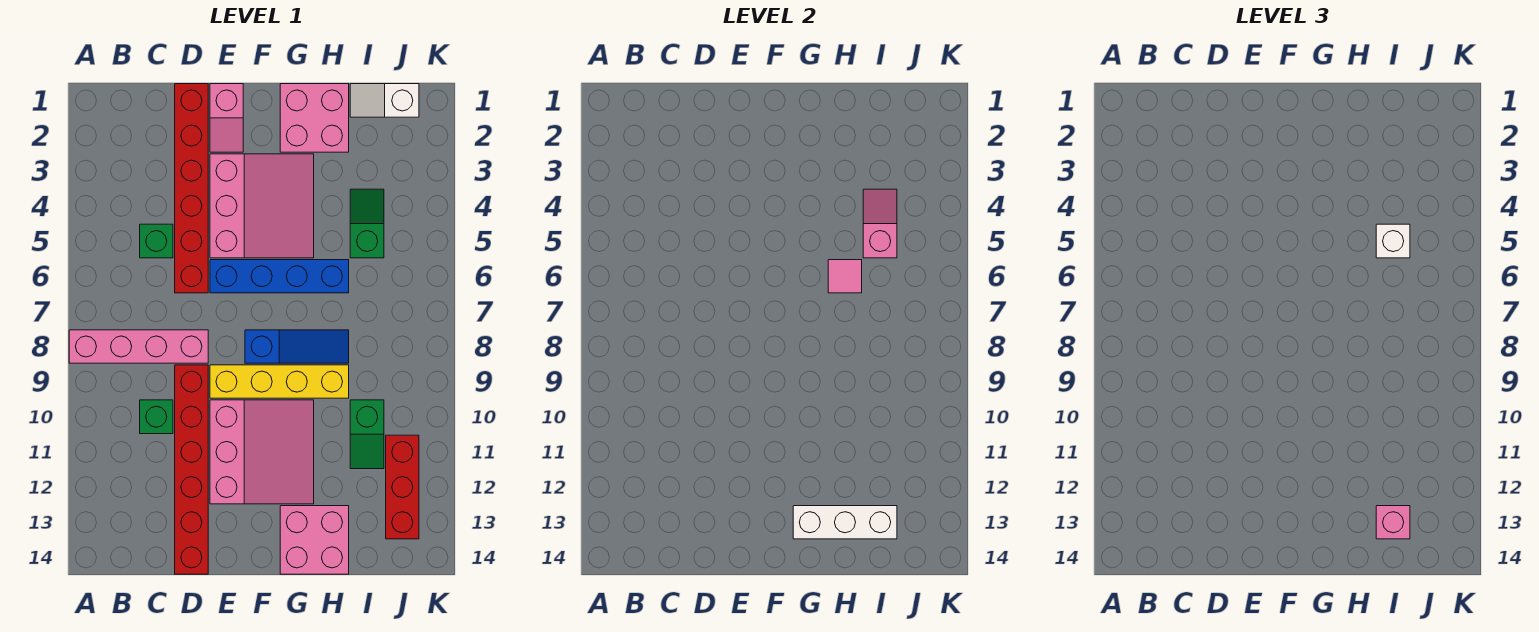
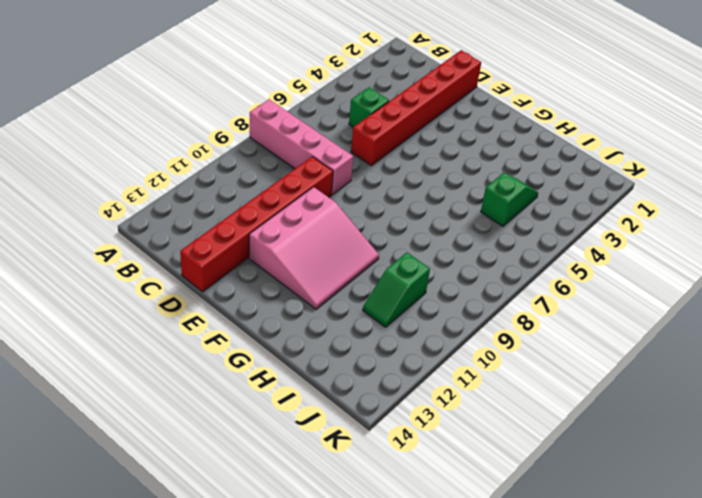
none -> green 1x1 brick [140,400,173,434]
none -> pink 1x2 slope [210,84,243,152]
none -> pink 3x3 slope [210,154,314,258]

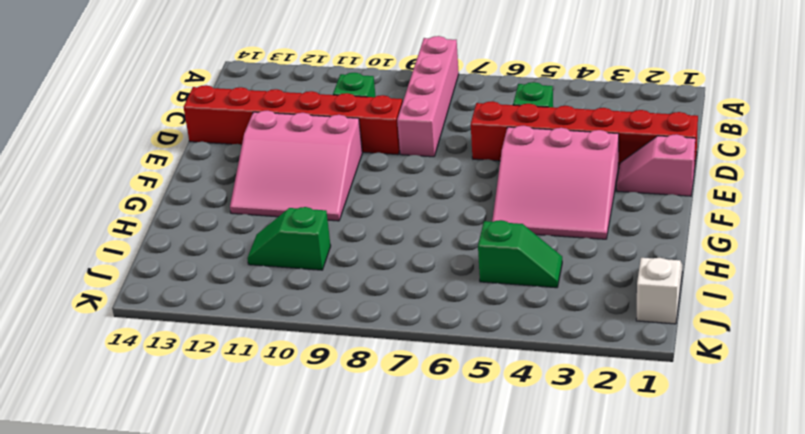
none -> blue 1x4 brick [210,260,349,293]
none -> yellow 1x4 brick [210,365,349,398]
none -> blue 1x3 slope [245,330,349,363]

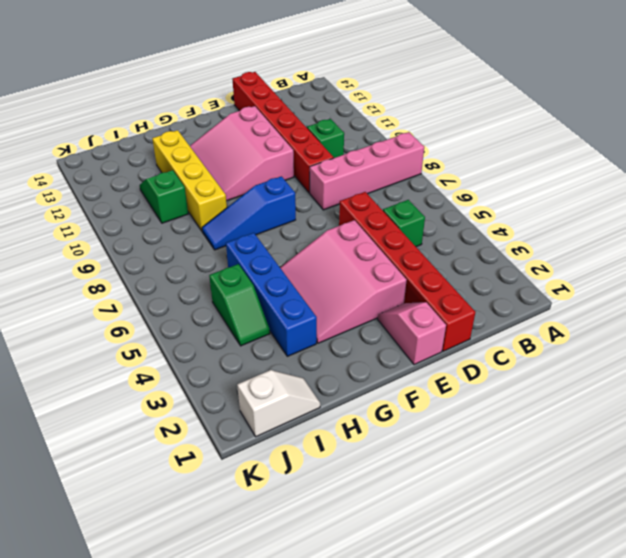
blue 1x4 brick [226,233,317,356] -> blue 1x4 brick turned to [210,260,349,293]
yellow 1x4 brick [152,130,227,231] -> yellow 1x4 brick turned to [210,365,349,398]
none -> pink 2x2 brick [280,84,349,152]
none -> pink 2x2 brick [280,506,349,574]
none -> red 1x3 brick [386,435,419,539]

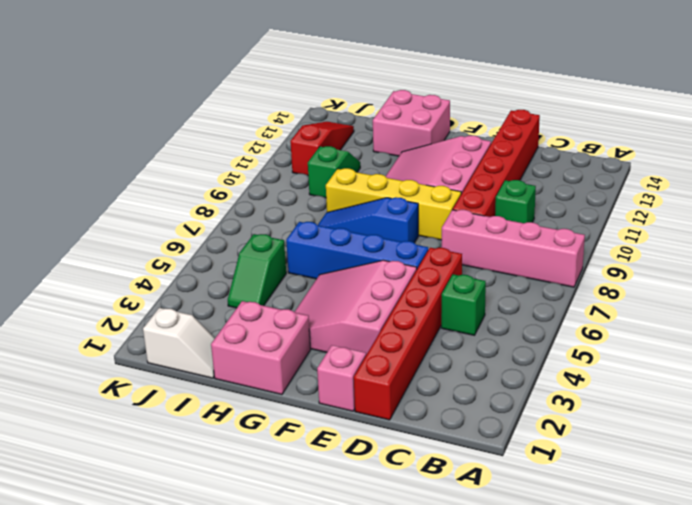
red 1x3 slope [290,122,354,176] -> red 1x3 brick [386,435,419,539]
none -> white 1x3 brick [793,506,897,539]
none -> pink 1x1 tile [828,260,862,293]
none -> pink 1x2 slope [863,189,897,258]

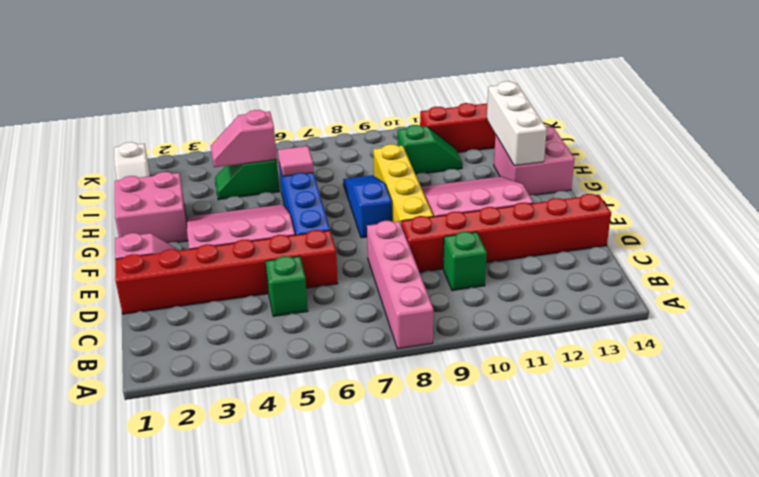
none -> white 1x1 brick [1376,224,1410,258]
none -> pink 1x1 brick [1376,506,1410,539]

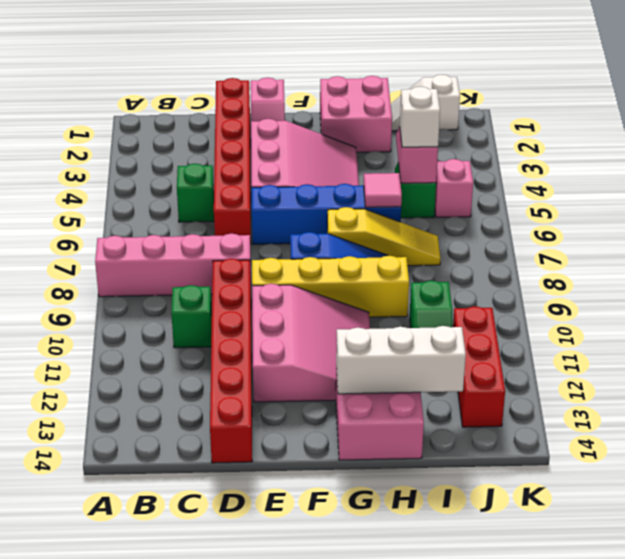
yellow 1x3 slope [327,207,440,266] -> none
pink 1x1 brick [435,159,473,217] -> pink 1x1 brick moved to [1376,506,1410,539]

